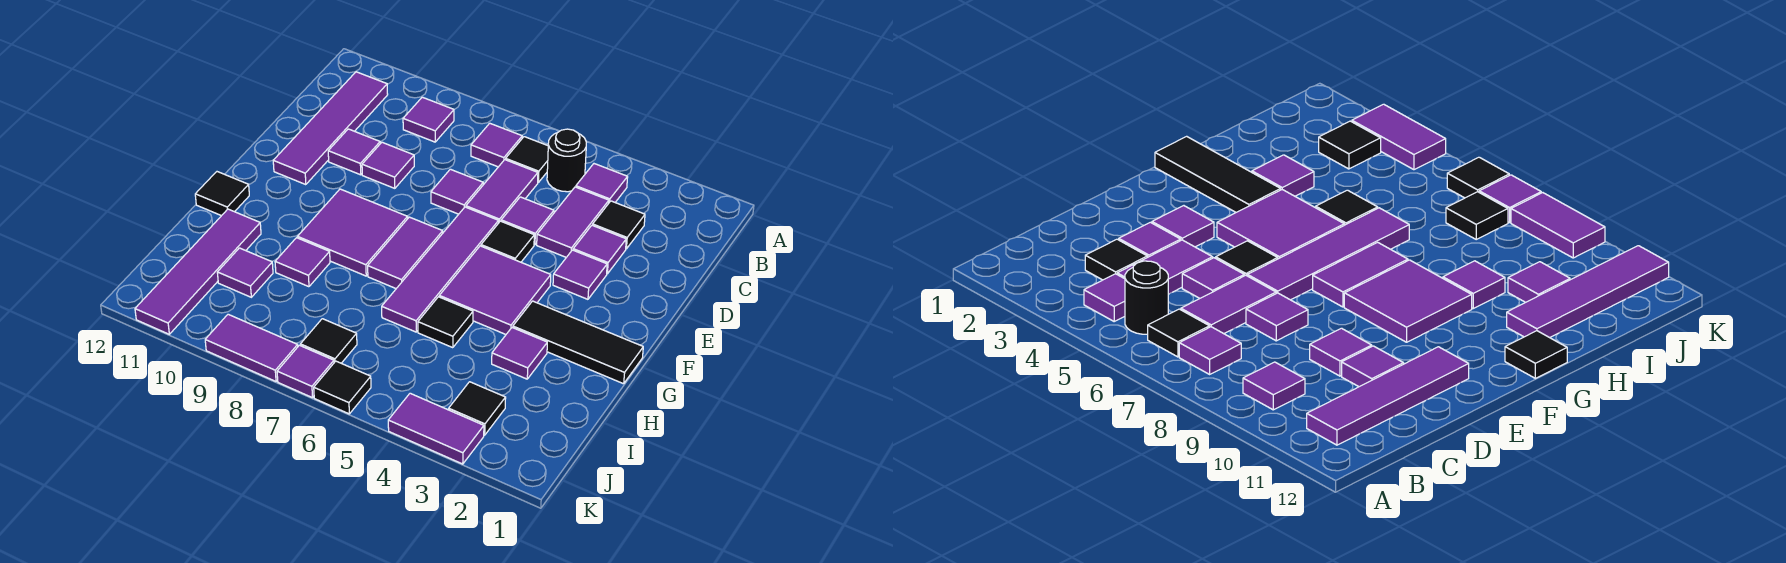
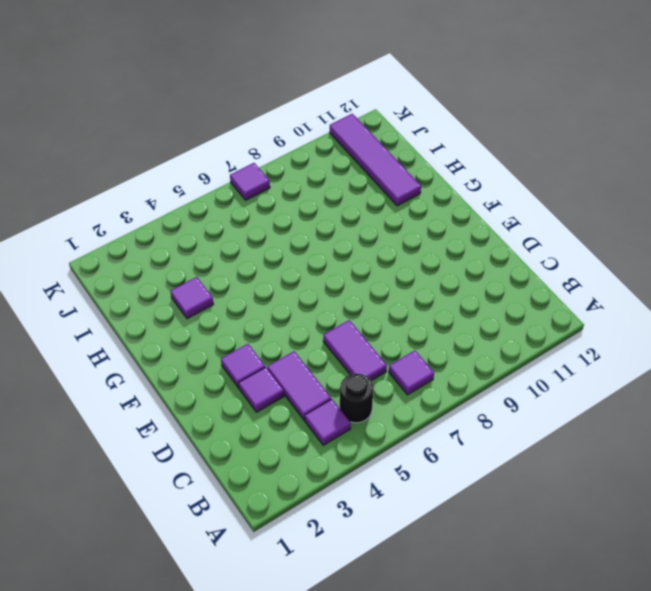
none -> black 1x1 tile [506,137,548,182]
none -> purple 1x1 tile [403,97,454,142]
none -> purple 1x4 tile [273,72,388,185]
none -> black 1x1 tile [593,201,645,249]

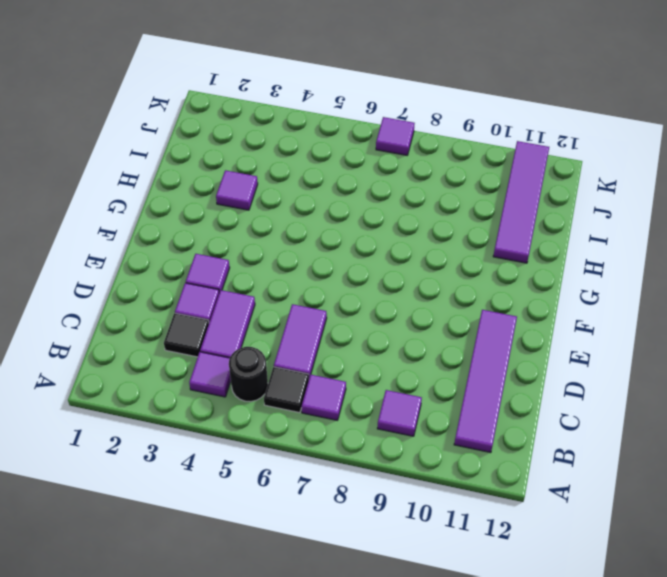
none -> purple 1x1 tile [501,197,554,245]
none -> purple 1x1 tile [431,169,483,214]
none -> purple 1x1 tile [362,142,414,188]
none -> purple 1x1 tile [328,129,380,175]

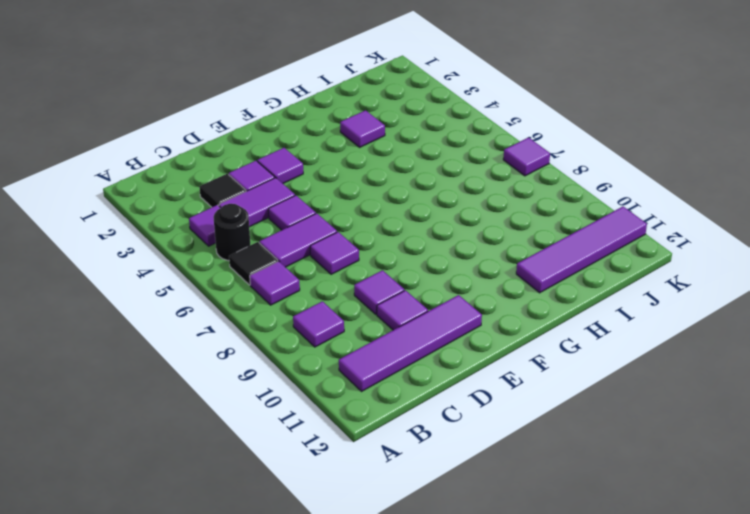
none -> black 1x1 tile [481,221,534,262]
none -> purple 1x4 tile [382,207,499,332]
none -> purple 2x2 tile [439,246,551,334]
none -> purple 1x2 tile [368,217,443,288]

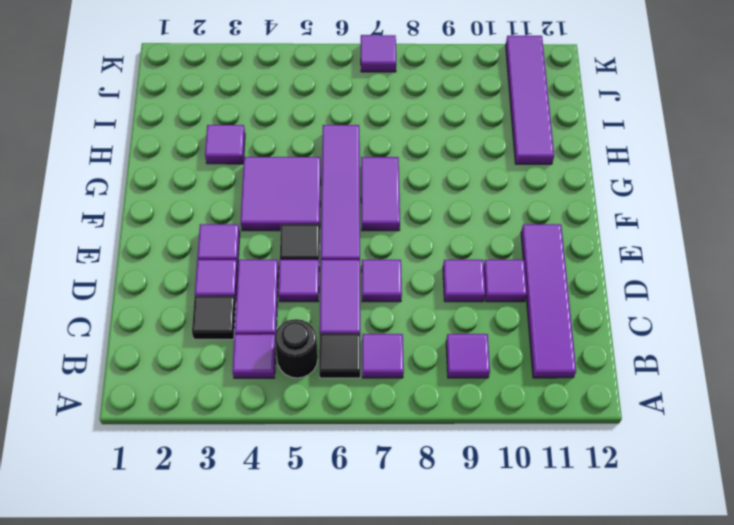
none -> purple 2x2 tile [298,189,408,276]
none -> black 1x3 tile [513,301,643,384]
none -> black 1x1 tile [195,172,249,216]
none -> black 1x1 tile [418,297,473,348]

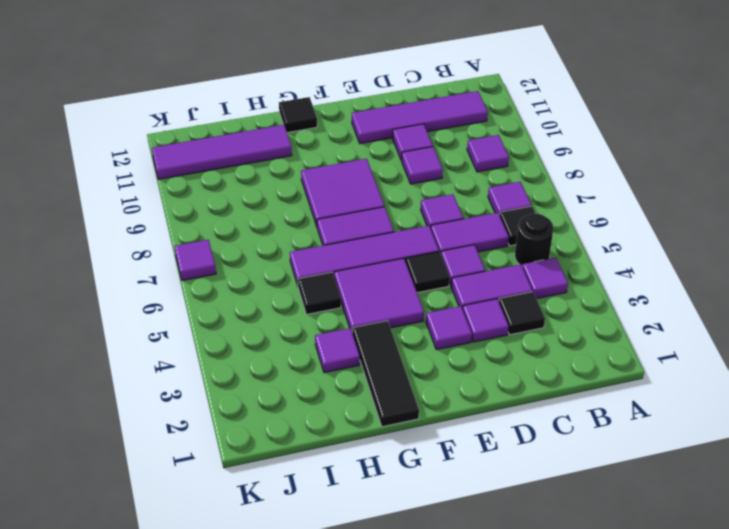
none -> purple 1x1 tile [275,238,330,287]
none -> purple 1x1 tile [217,248,273,297]
none -> black 1x1 tile [449,382,506,435]
none -> black 1x1 tile [300,319,357,363]

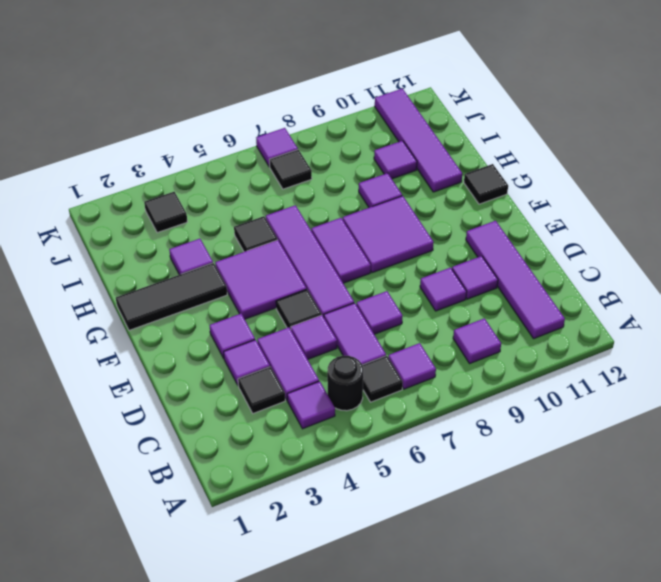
none -> purple 1x2 tile [388,393,484,464]
none -> black 1x1 tile [314,361,371,414]
none -> purple 1x2 tile [205,314,298,381]

